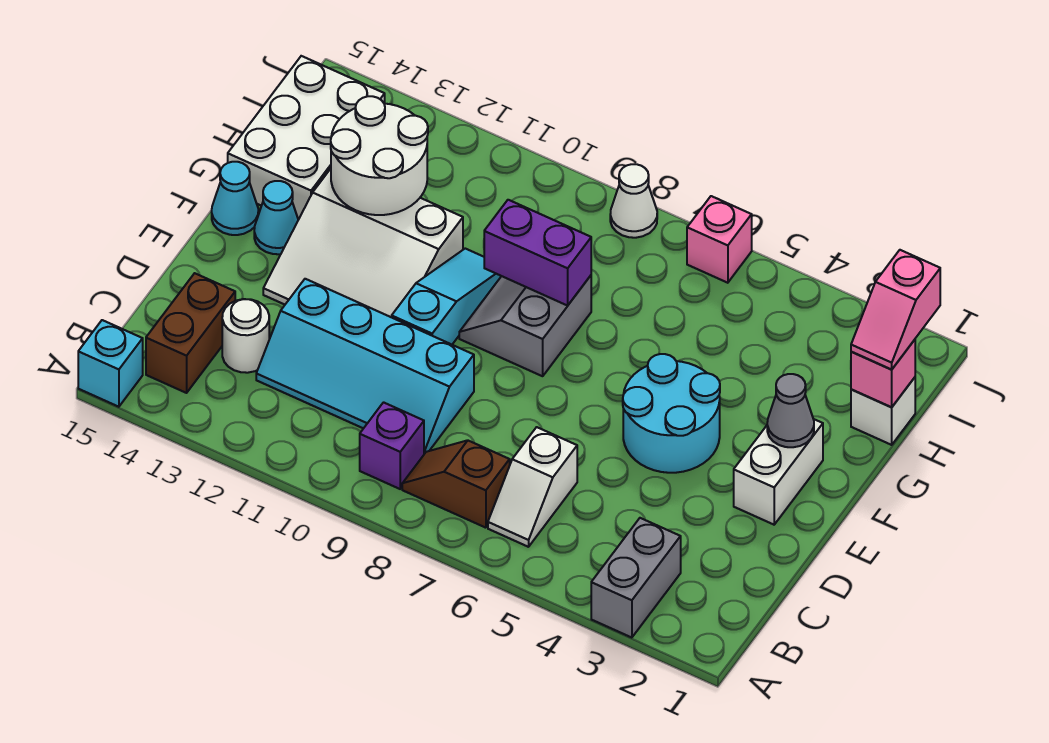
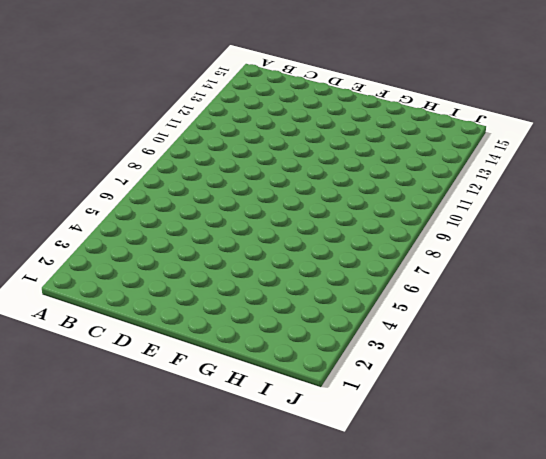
none -> grey 1x2 brick [591,518,681,638]
none -> cyan 1x1 brick [78,320,143,407]
none -> white 1x2 slope [488,427,577,547]

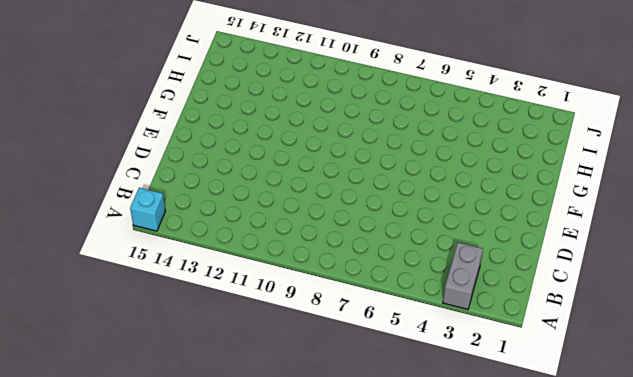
none -> white 1x2 slope [488,427,577,547]
none -> brown 1x2 slope [402,440,510,528]
none -> purple 1x1 brick [360,402,424,489]

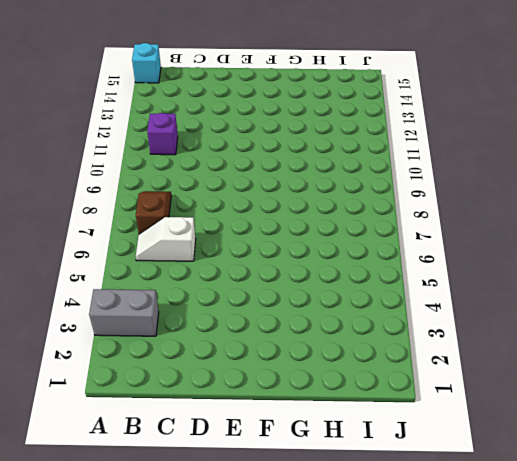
purple 1x1 brick [147,113,178,155] -> purple 1x1 brick moved to [360,402,424,489]
none -> brown 1x2 brick [146,273,235,393]
none -> cyan 2x4 slope [256,279,474,454]
none -> white 1x1 round brick [222,299,269,373]

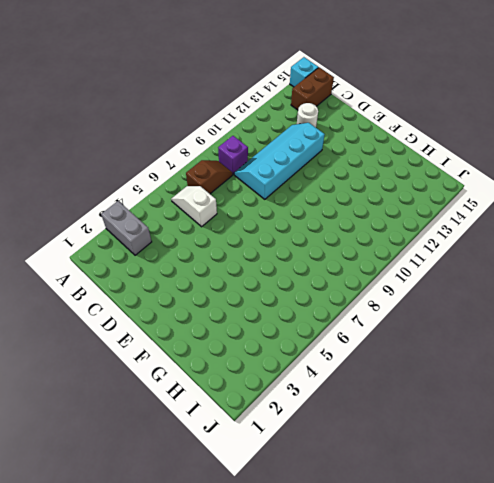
brown 1x2 brick [291,67,334,110] -> brown 1x2 brick turned to [146,273,235,393]
none -> white 1x2 brick [734,419,823,525]
none -> cyan 2x2 round brick [623,354,720,473]
none -> cyan 1x3 slope [392,249,501,344]

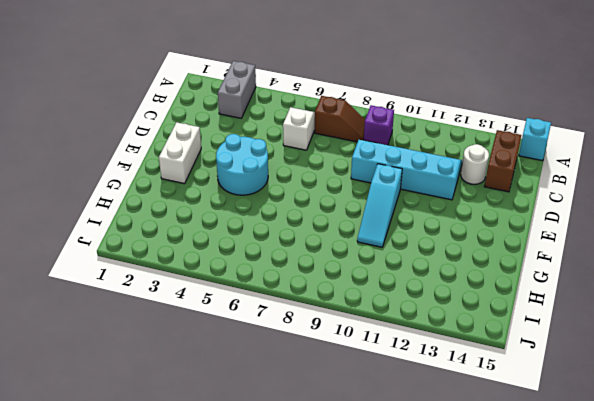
none -> white 3x3 slope [263,169,463,317]
none -> grey 2x2 slope [459,276,591,376]
none -> cyan 1x1 cone [254,181,298,254]

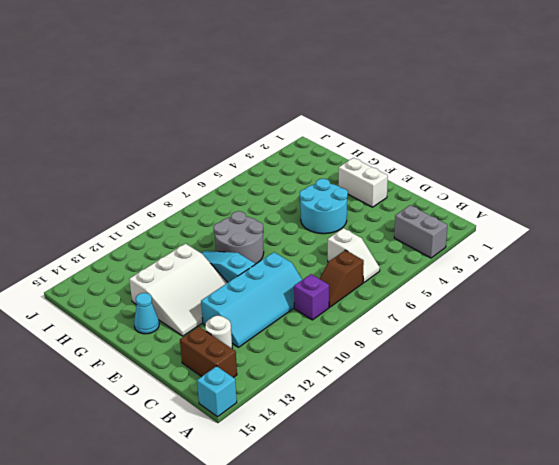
grey 2x2 round brick [214,211,264,264] -> grey 2x2 slope [459,276,591,376]
none -> cyan 1x1 cone [212,162,258,235]
none -> white 2x3 brick [228,56,385,220]
none -> white 1x1 brick [851,377,915,445]

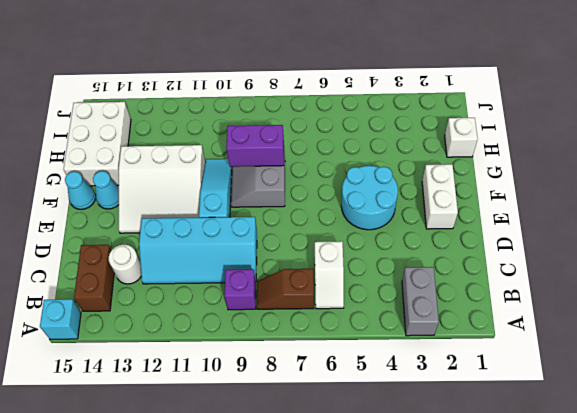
none -> pink 1x1 brick [687,196,752,283]
none -> white 1x1 cone [610,164,657,238]
none -> grey 1x1 cone [767,374,814,447]

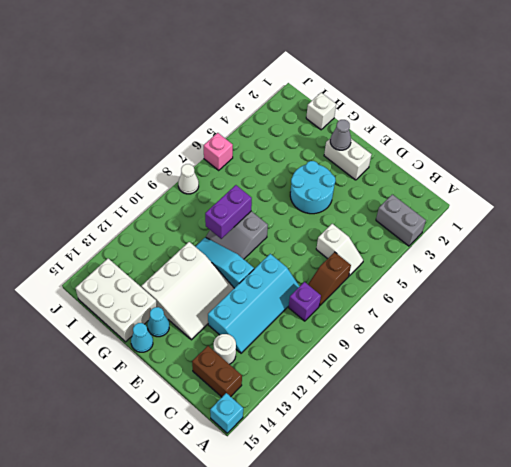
none -> white 2x2 round brick [331,96,428,215]
none -> pink 1x1 brick [851,340,915,407]
none -> pink 1x2 slope [851,250,940,370]

